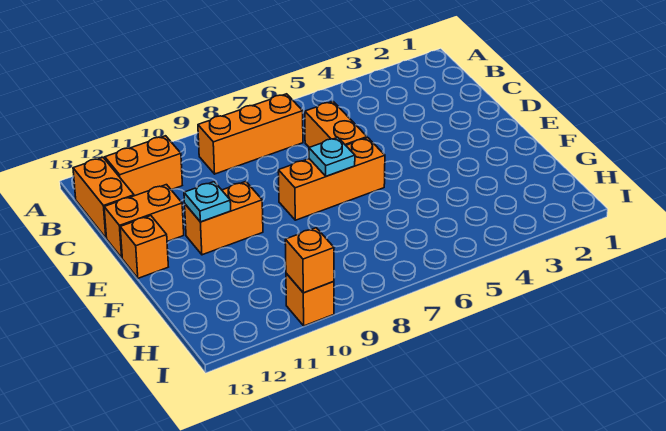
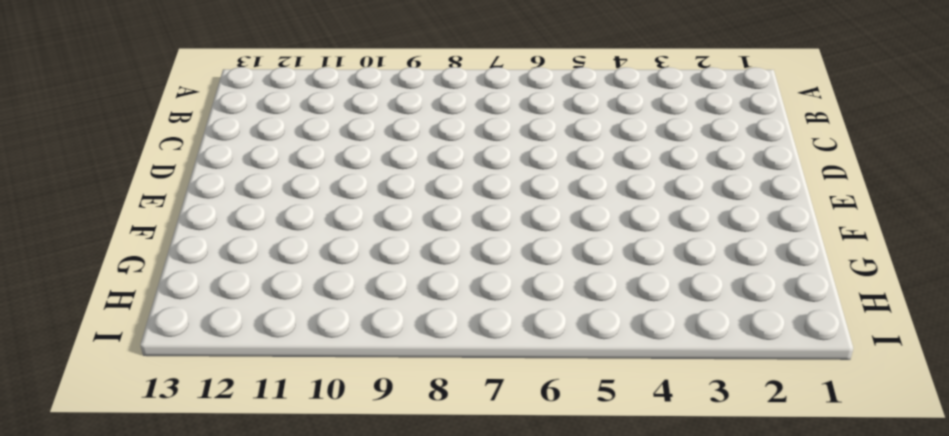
none -> orange 1x3 brick [198,94,303,174]
none -> orange 1x2 brick [105,136,182,196]
none -> orange 1x2 brick [73,158,134,238]

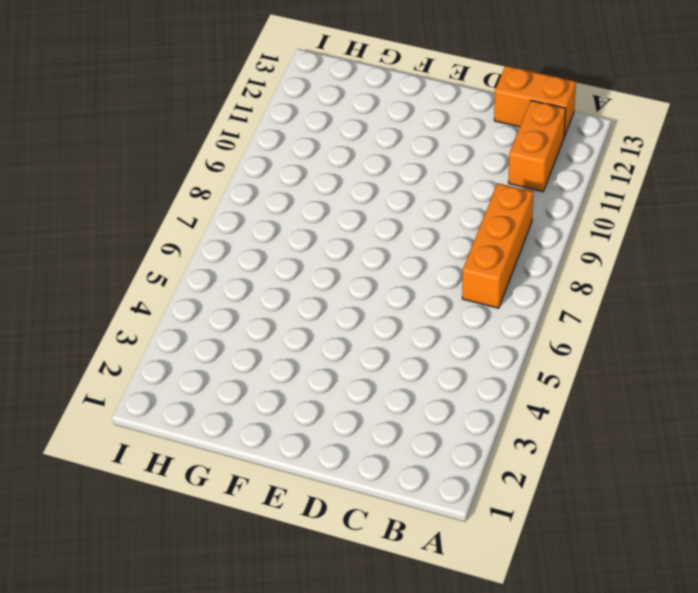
none -> orange 1x2 brick [305,101,367,147]
none -> orange 1x2 brick [104,185,184,258]
none -> orange 1x3 brick [278,138,385,220]

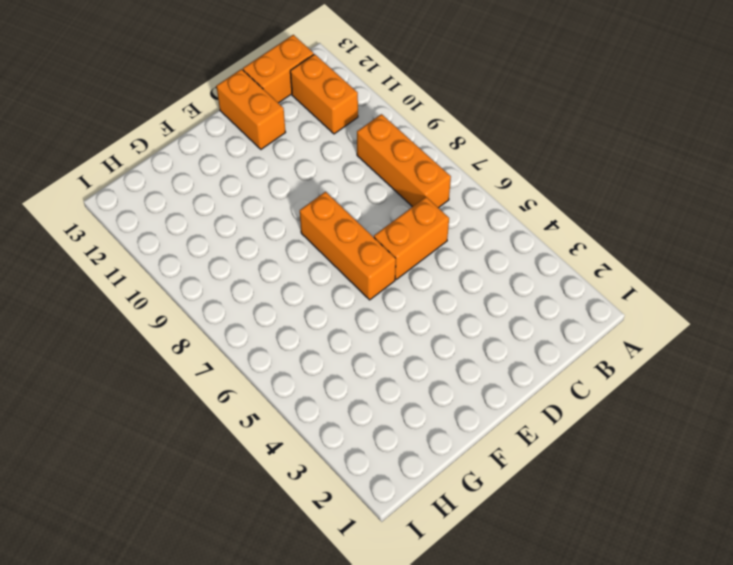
none -> orange 1x2 brick [185,182,263,255]
none -> orange 1x1 brick [120,216,168,278]
none -> orange 1x1 brick [286,273,334,326]

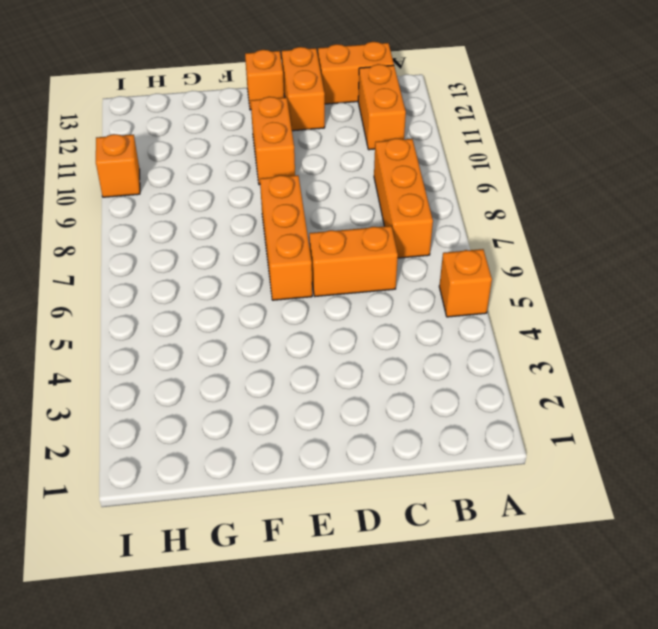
orange 1x1 brick [439,249,492,317] -> orange 1x1 brick moved to [285,228,334,293]
none -> cyan 1x1 plate [309,137,355,176]
none -> cyan 1x1 plate [184,182,231,222]

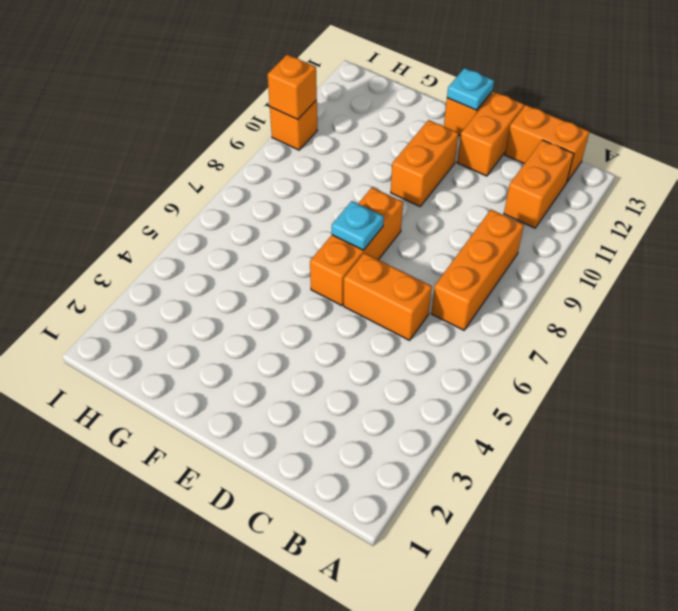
cyan 1x1 plate [447,68,494,110] -> cyan 1x1 plate moved to [184,182,231,222]

